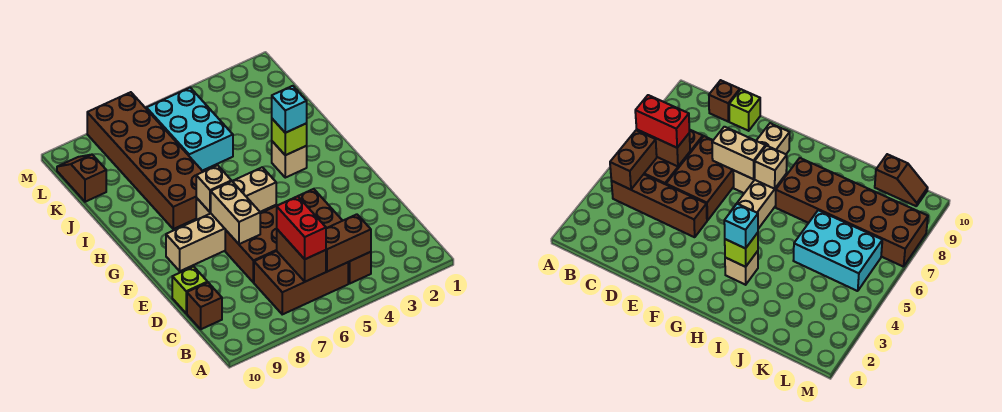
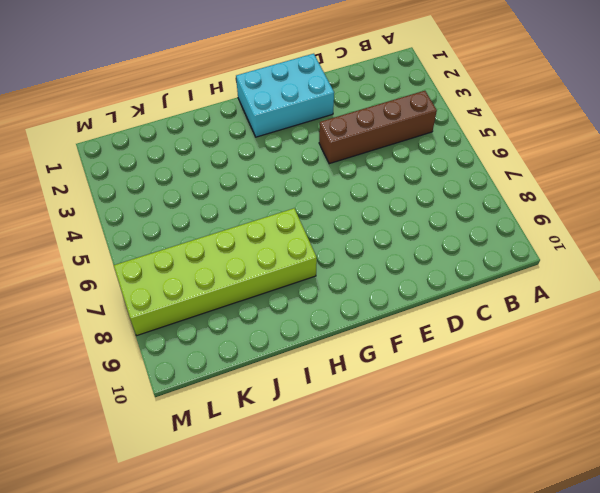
cyan 2x3 brick [236,54,334,137] -> cyan 2x3 brick moved to [146,88,233,171]
lime 2x6 brick [114,208,317,335] -> brown 2x6 brick [87,92,203,229]
none -> brown 2x3 brick [254,251,348,314]
none -> brown 1x1 brick [187,283,222,329]
none -> brown 2x3 brick [225,206,277,283]

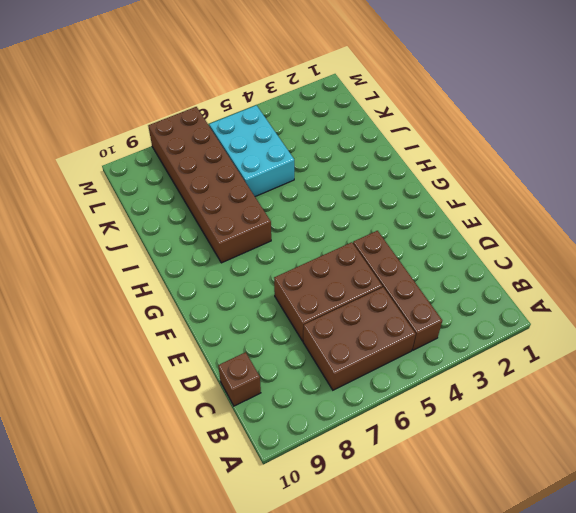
none -> lime 1x1 brick [172,266,208,313]
none -> tan 1x3 brick [166,214,225,271]
none -> tan 1x3 brick [196,167,276,220]

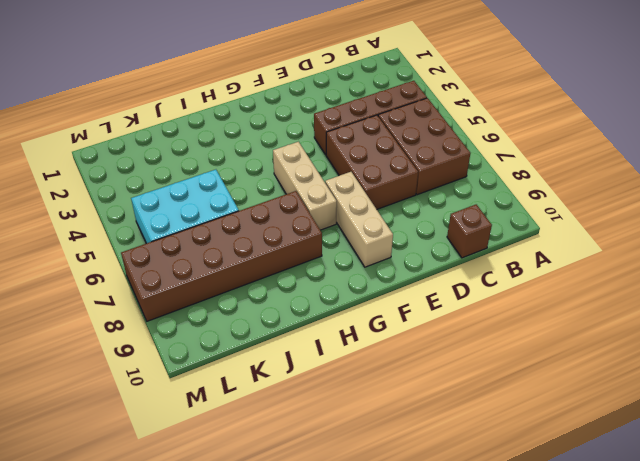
none -> lime 1x1 brick [172,266,208,313]
none -> tan 1x1 brick [272,141,307,178]
none -> brown 1x2 slope [57,155,106,202]

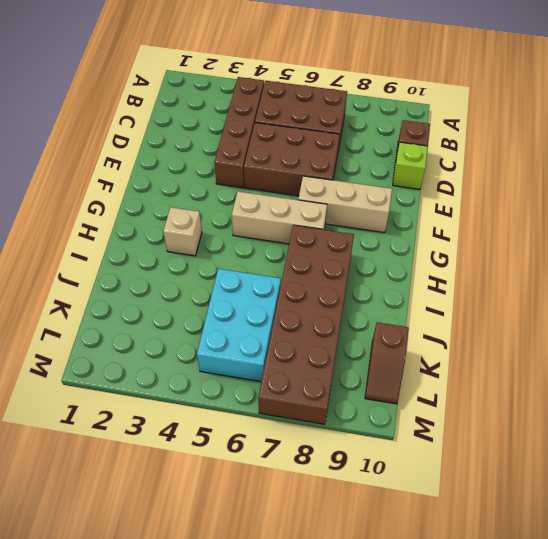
none -> brown 1x2 brick [326,214,371,272]
none -> brown 1x2 brick [277,229,326,282]
none -> tan 1x2 brick [211,181,260,244]

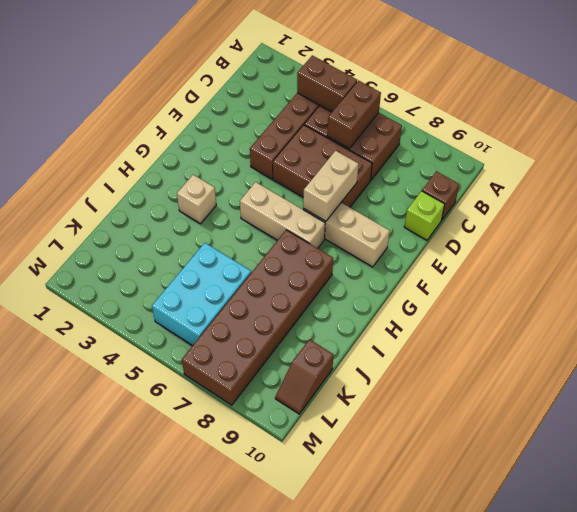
none -> tan 1x1 brick [196,165,231,212]
none -> lime 1x1 brick [272,119,307,155]
none -> red 1x2 brick [277,196,326,259]

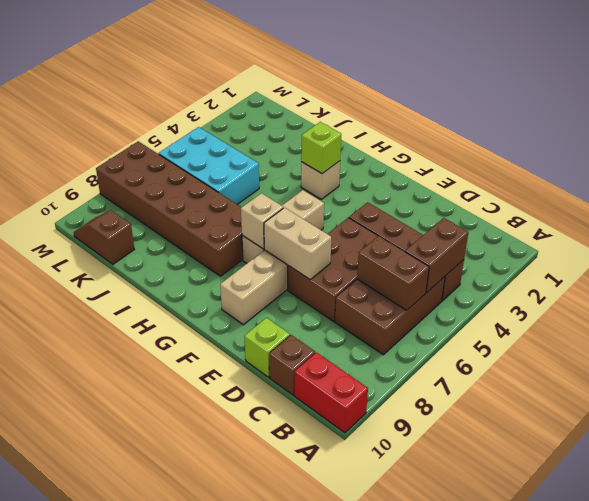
red 1x2 brick [294,352,368,433] -> red 1x2 brick moved to [277,196,326,259]
none -> cyan 1x1 brick [272,86,307,133]

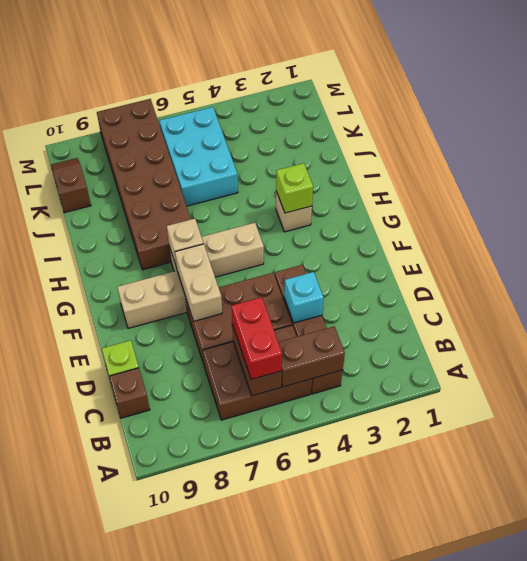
cyan 1x1 brick [284,272,324,323] -> cyan 1x1 brick moved to [272,86,307,133]

